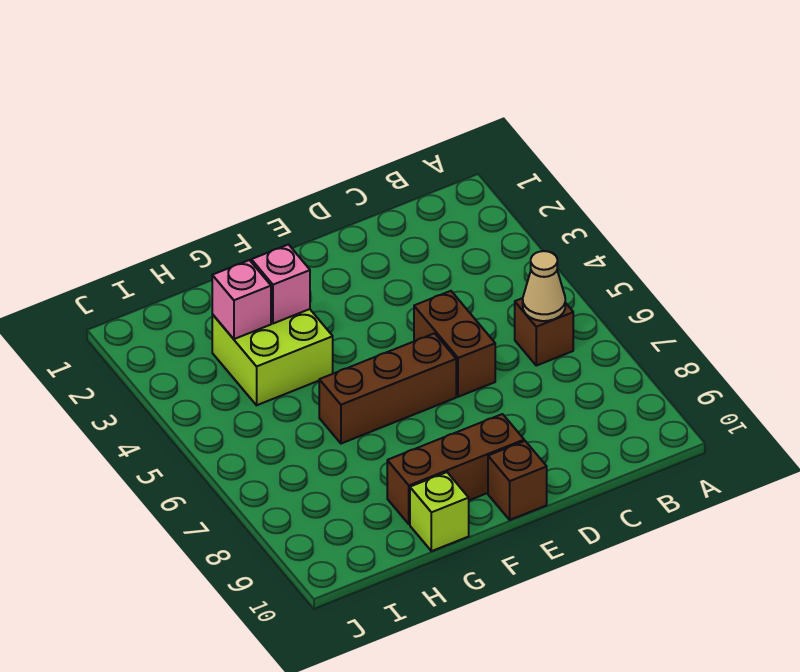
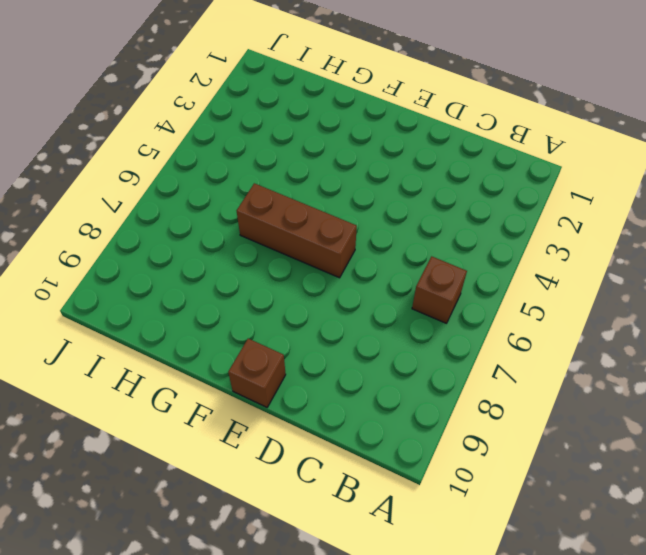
none -> brown 1x2 brick [414,291,495,397]
none -> brown 1x3 brick [387,414,524,524]

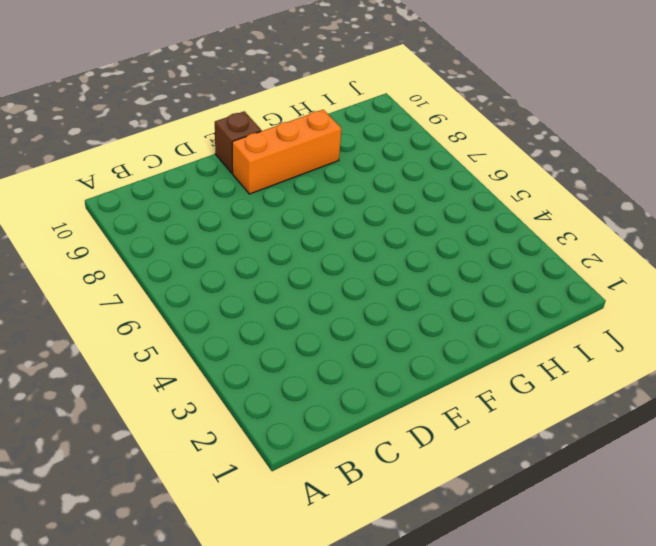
orange 1x3 brick [232,110,341,194] -> brown 1x3 brick [387,414,524,524]
none -> brown 1x1 brick [515,298,573,366]
none -> brown 1x2 brick [414,291,495,397]

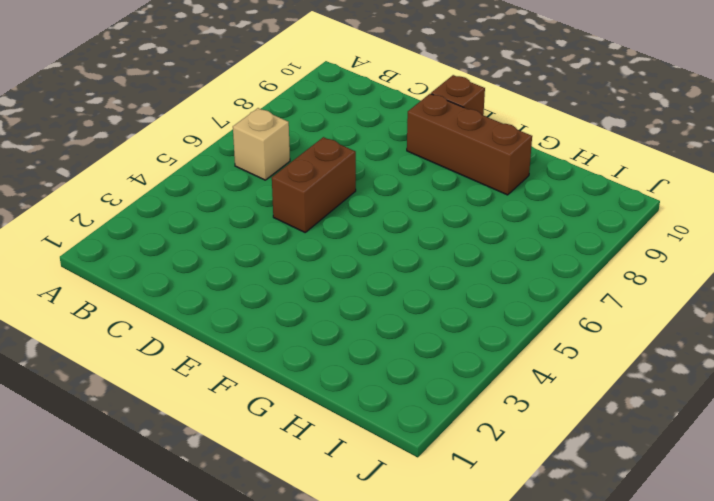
tan 1x1 brick [233,108,290,180] -> brown 1x1 brick [515,298,573,366]
none -> brown 1x3 brick [319,333,456,444]
none -> lime 2x2 brick [212,309,333,405]

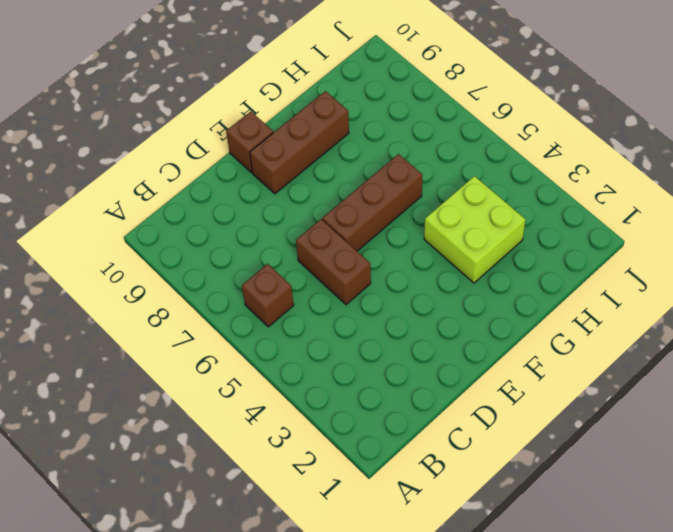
none -> lime 1x1 brick [410,472,469,551]
none -> tan 1x1 cone [523,251,565,321]

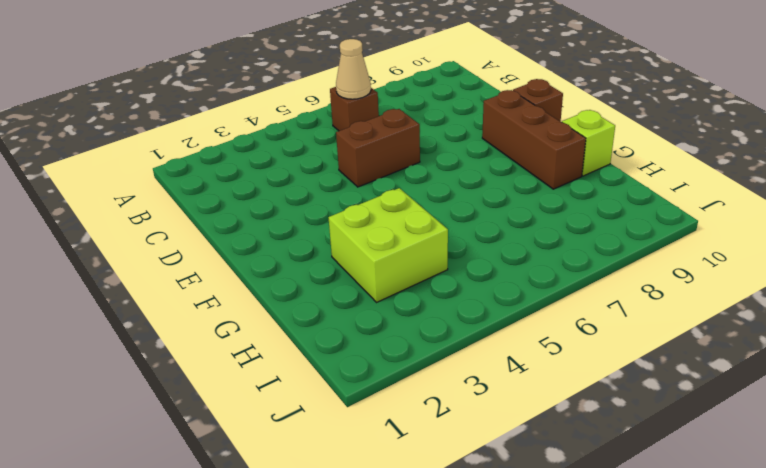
none -> brown 1x3 brick [319,333,456,444]
none -> pink 1x1 brick [251,245,310,324]

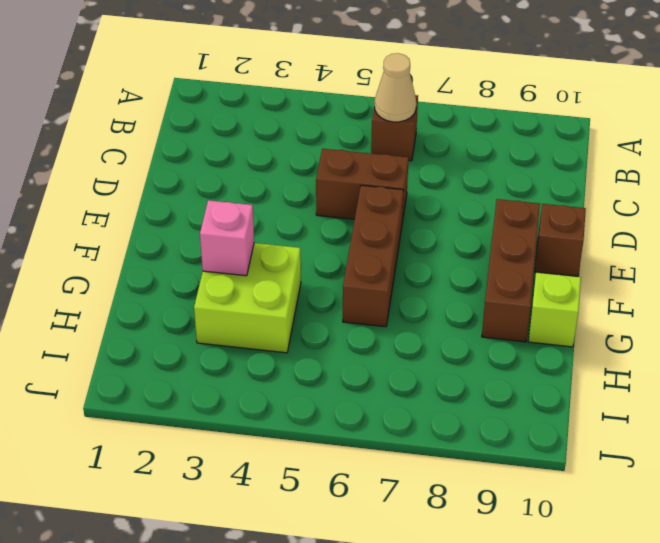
none -> pink 1x1 brick [212,260,271,339]

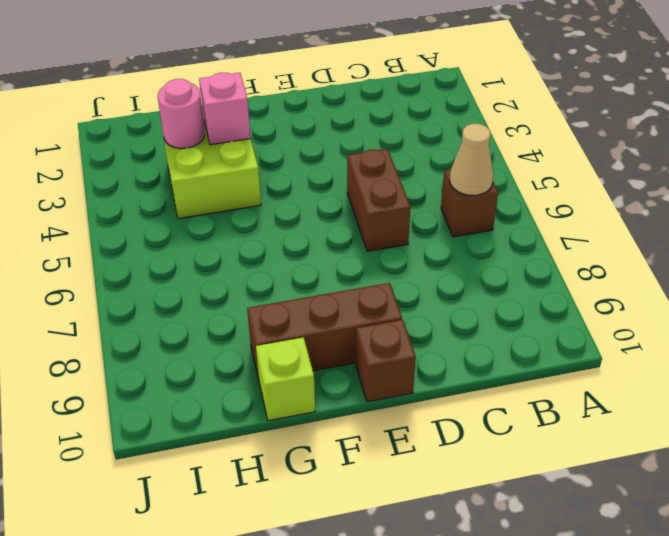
pink 1x1 round brick [158,79,205,149] -> pink 1x1 brick [212,260,271,339]
none -> brown 1x3 brick [319,333,456,444]

